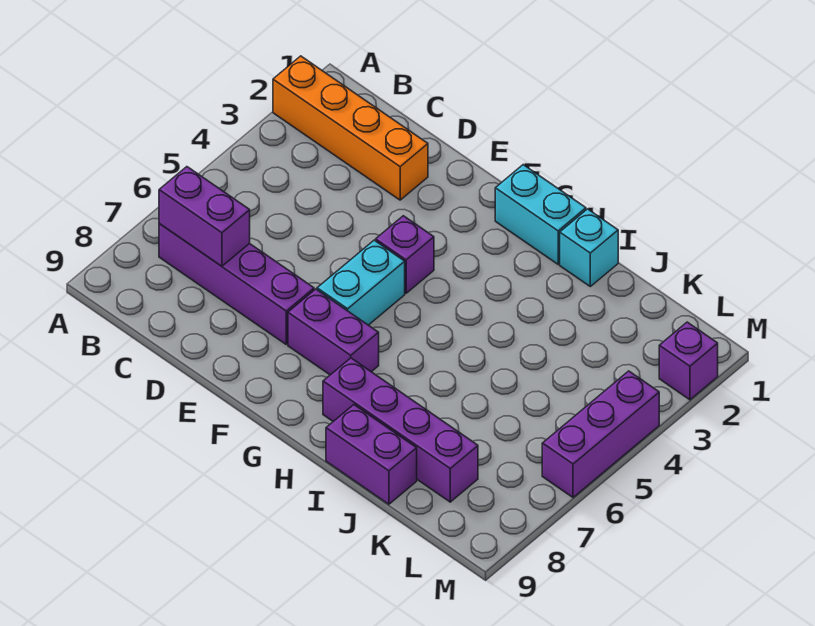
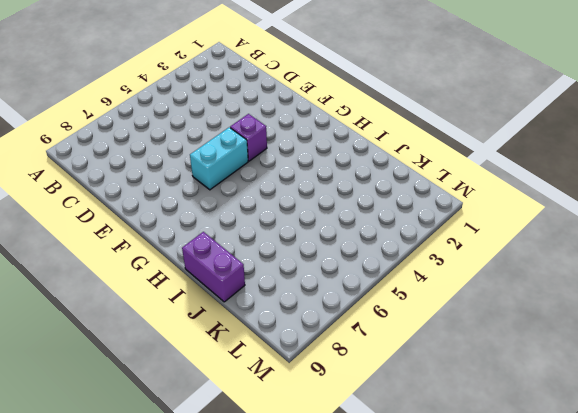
none -> orange 1x4 brick [273,56,428,200]
none -> purple 1x4 brick [159,224,314,344]
none -> purple 1x2 brick [288,289,379,375]

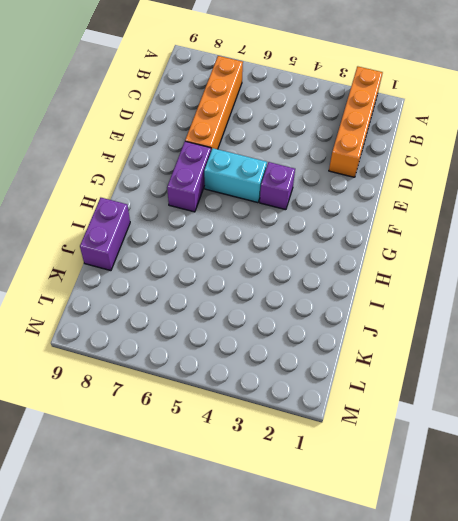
orange 1x4 brick [185,56,243,151] -> purple 1x4 brick [159,224,314,344]
none -> cyan 1x2 brick [495,165,586,264]
none -> purple 1x4 brick [323,358,478,502]
none -> cyan 1x1 brick [560,209,618,286]

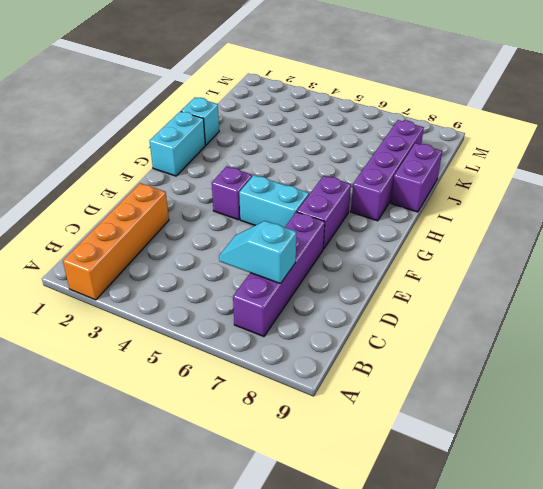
cyan 1x2 slope [219,221,296,284] -> purple 1x2 brick [159,167,250,266]
none -> purple 1x1 brick [659,322,718,400]
none -> purple 1x3 brick [542,371,659,497]

